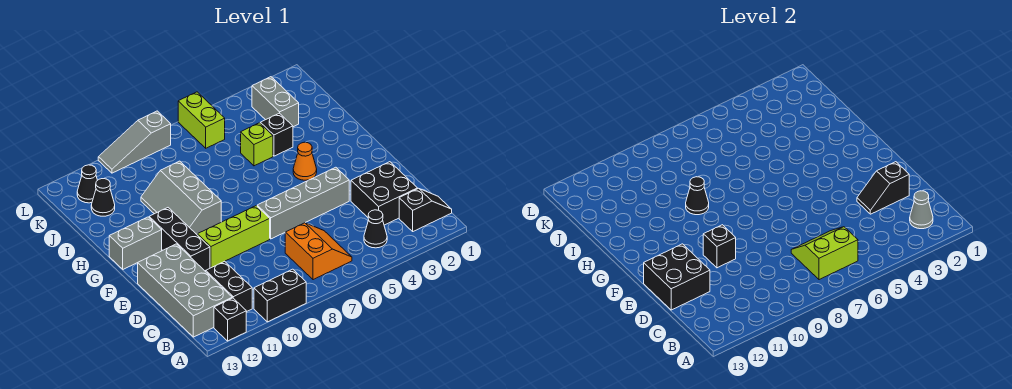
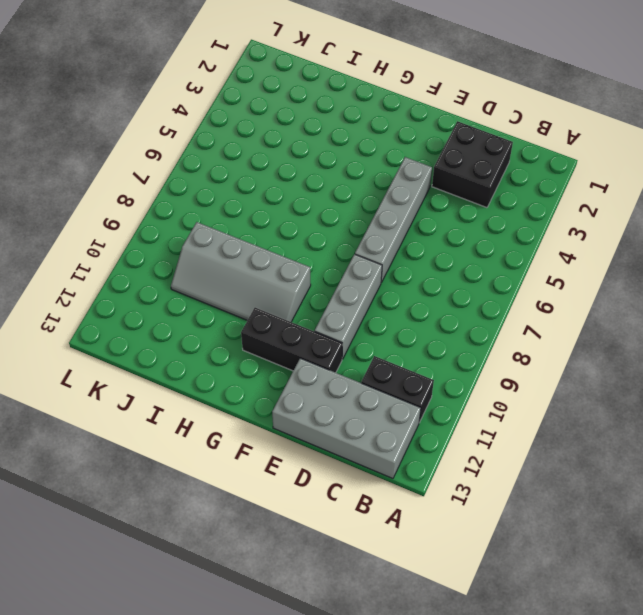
grey 1x3 brick [315,254,382,359] -> lime 1x3 brick [197,206,270,268]
grey 2x4 slope [171,222,311,322] -> grey 2x3 slope [141,161,221,234]
none -> black 1x2 brick [254,269,306,322]
none -> black 1x1 brick [214,298,246,341]
none -> black 1x2 slope [399,188,452,231]

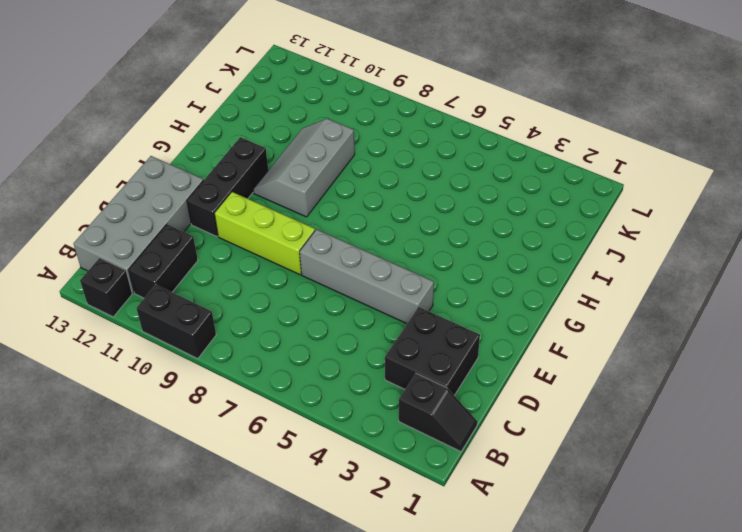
none -> black 1x1 cone [364,210,387,248]
none -> orange 2x2 slope [285,223,352,280]
none -> orange 1x1 cone [293,142,317,180]

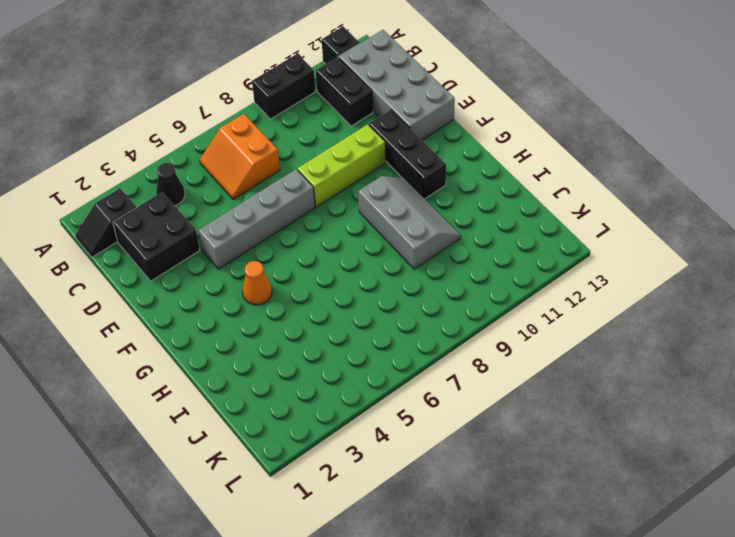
none -> grey 1x2 brick [109,217,162,269]
none -> black 1x1 brick [260,113,293,156]
none -> lime 1x1 brick [241,123,273,166]

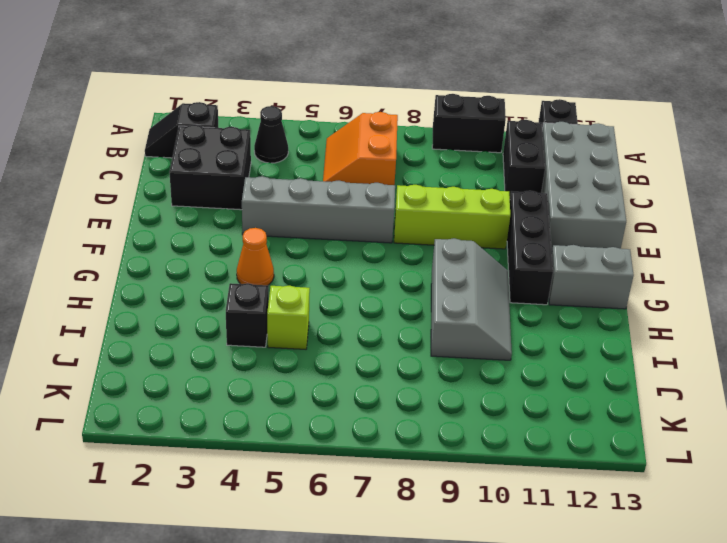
none -> grey 1x2 brick [252,77,299,127]
none -> black 1x1 cone [91,179,115,216]
none -> lime 1x2 brick [178,92,225,148]

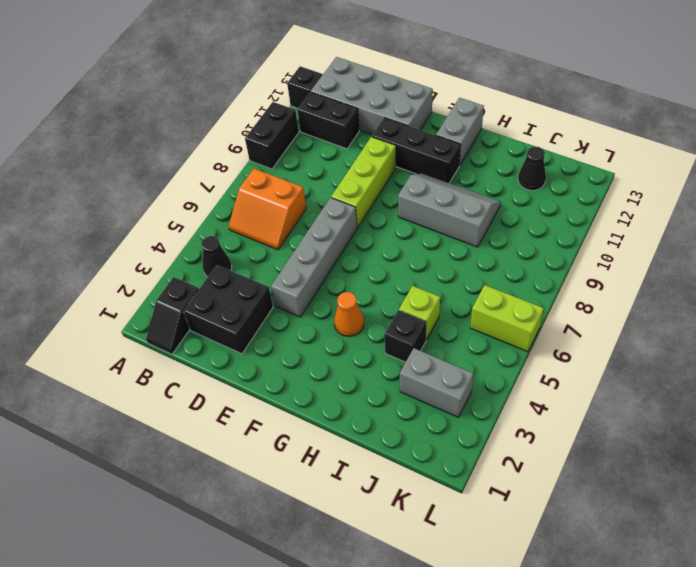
none -> black 1x1 cone [77,165,97,203]
none -> grey 1x3 slope [98,111,171,173]
none -> grey 1x1 cone [910,191,933,229]

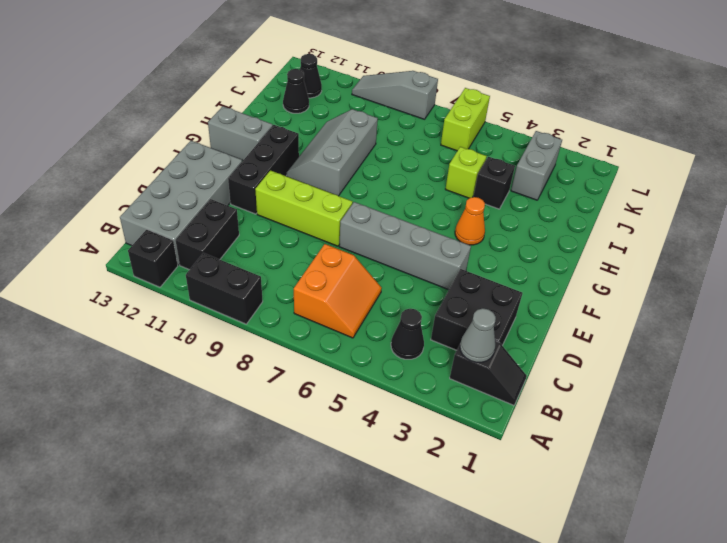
none -> lime 2x2 slope [791,227,858,280]
none -> black 1x2 slope [857,162,909,214]
none -> black 2x2 brick [644,244,710,310]

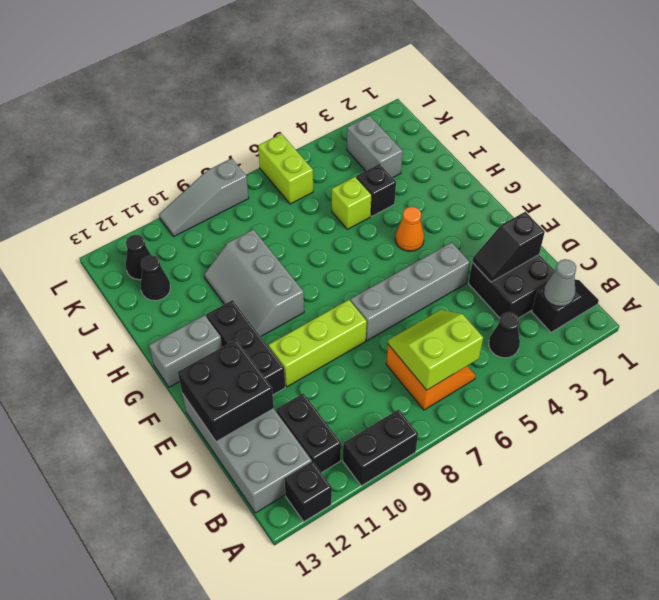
none -> black 1x1 brick [703,225,736,268]
none -> black 1x1 cone [686,177,709,215]

